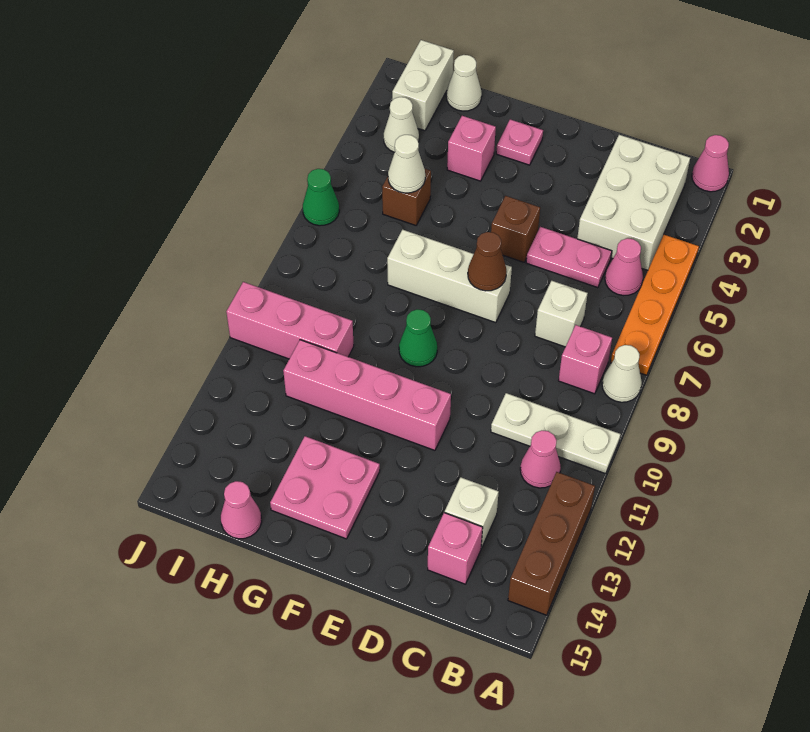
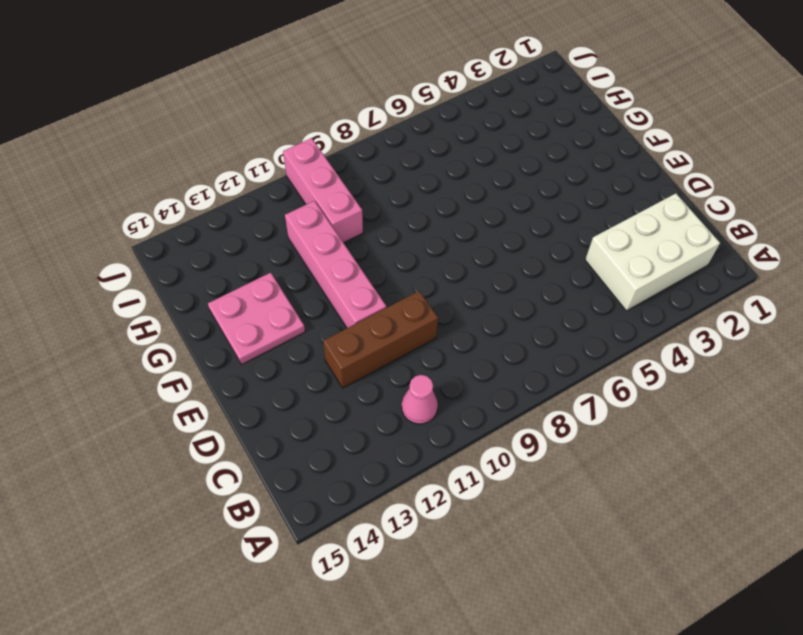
brown 1x3 brick [323,291,438,388] -> brown 1x3 brick moved to [508,472,595,615]
none -> pink 1x1 cone [692,135,729,192]
none -> orange 1x4 plate [611,235,699,375]
none -> white 1x1 cone [602,345,642,402]

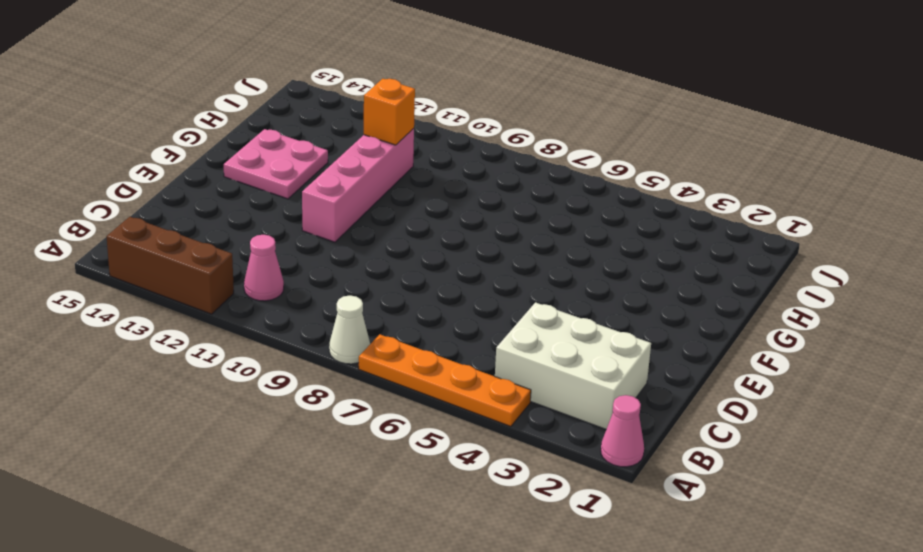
orange 1x1 brick [364,79,415,145] -> none
none -> white 1x3 plate [491,393,620,474]
none -> pink 1x1 cone [605,238,643,296]
none -> pink 1x1 brick [559,325,612,394]

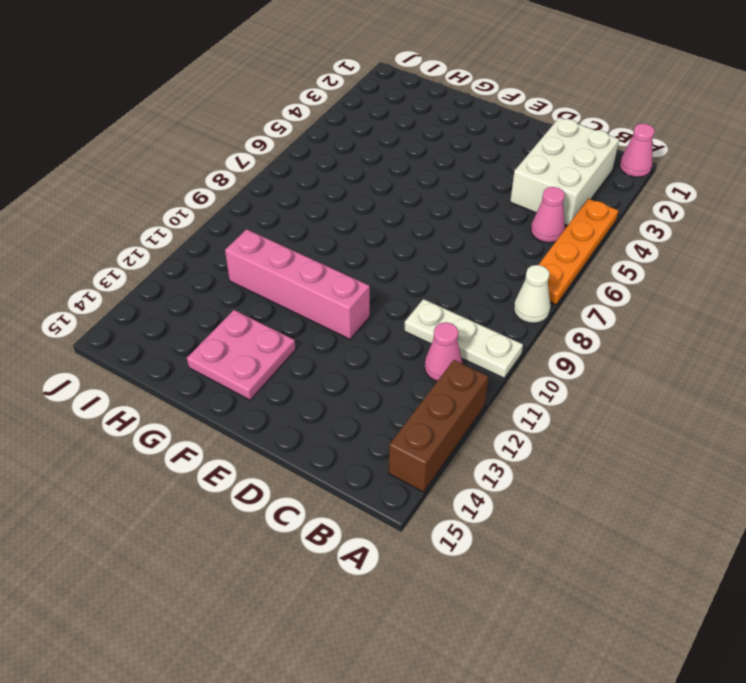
none -> pink 1x1 brick [559,325,612,394]
none -> pink 1x2 plate [526,227,612,288]
none -> white 1x1 brick [535,281,588,347]

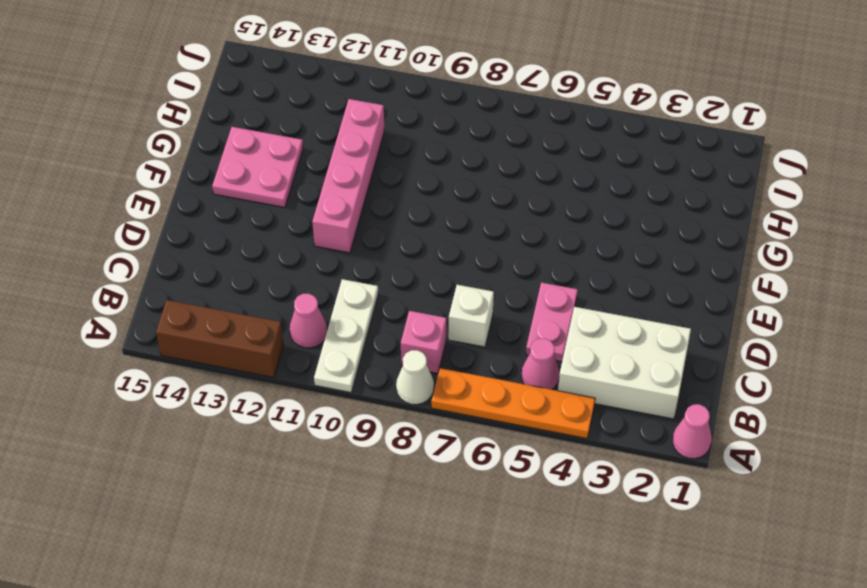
none -> white 1x1 brick [445,477,499,548]
none -> pink 1x1 brick [428,513,483,584]
none -> brown 1x1 brick [491,196,540,262]

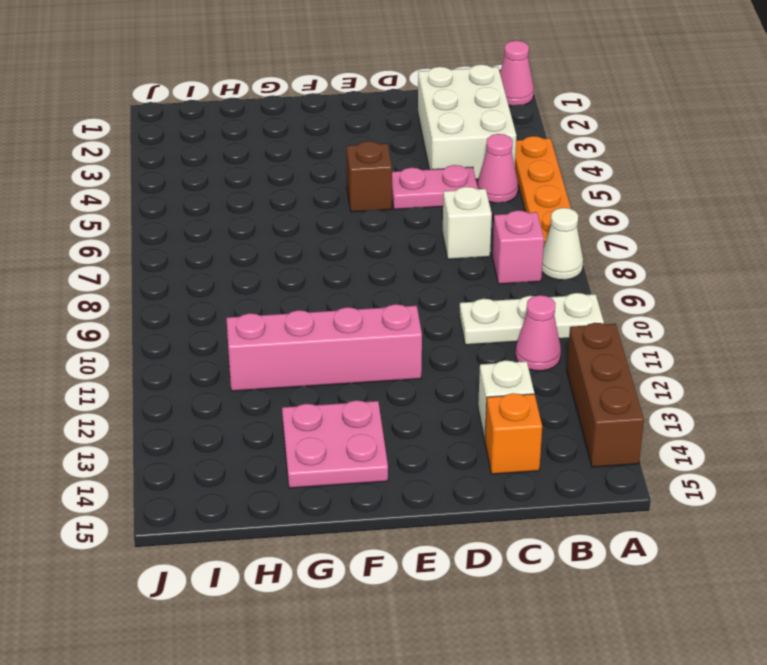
orange 1x1 brick [485,393,542,474] -> pink 1x1 brick [428,513,483,584]
none -> white 1x3 brick [387,230,512,323]
none -> pink 1x1 plate [496,119,543,165]
none -> green 1x1 cone [399,309,437,367]

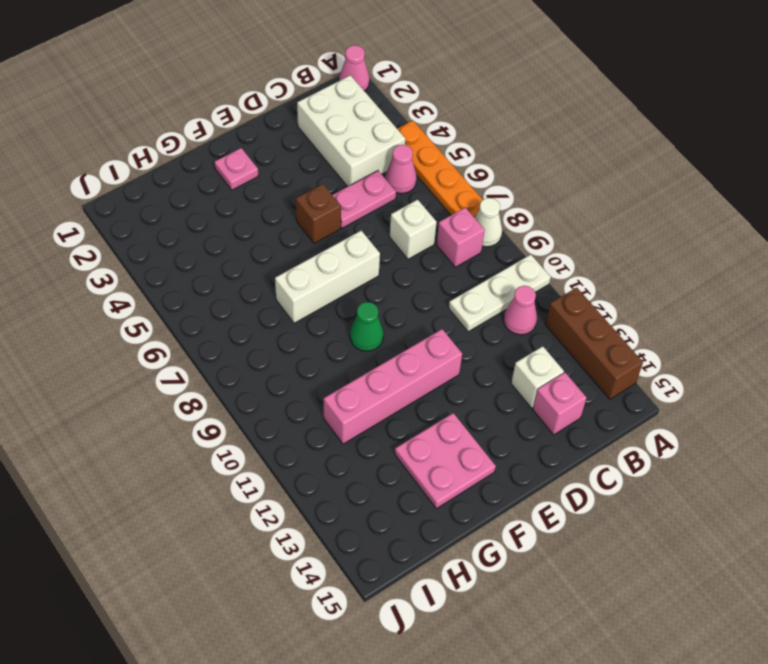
none -> pink 1x1 brick [447,116,496,181]
none -> white 1x1 cone [446,55,482,111]
none -> brown 1x1 brick [382,169,431,225]

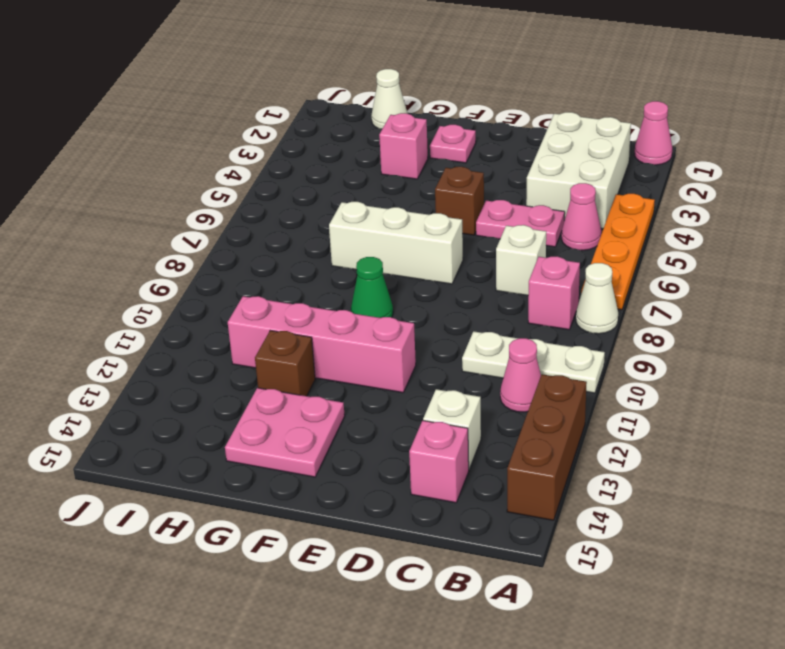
brown 1x1 brick [255,331,315,396] -> brown 1x1 brick moved to [382,169,431,225]
none -> pink 1x3 brick [226,282,354,359]
none -> pink 1x1 cone [221,481,262,539]
none -> white 1x2 brick [392,40,454,131]

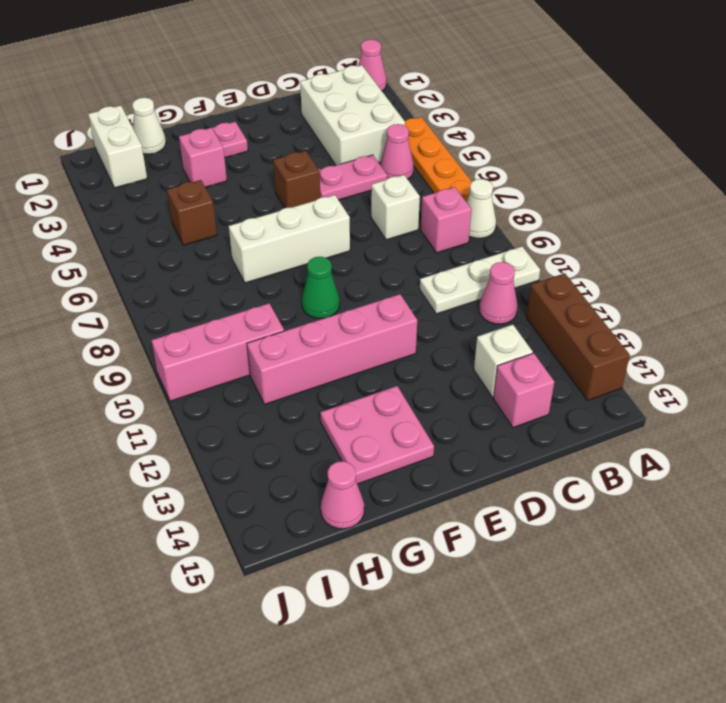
none -> white 1x1 cone [384,97,419,152]
none -> green 1x1 cone [303,169,339,226]
none -> brown 1x1 cone [468,232,507,291]

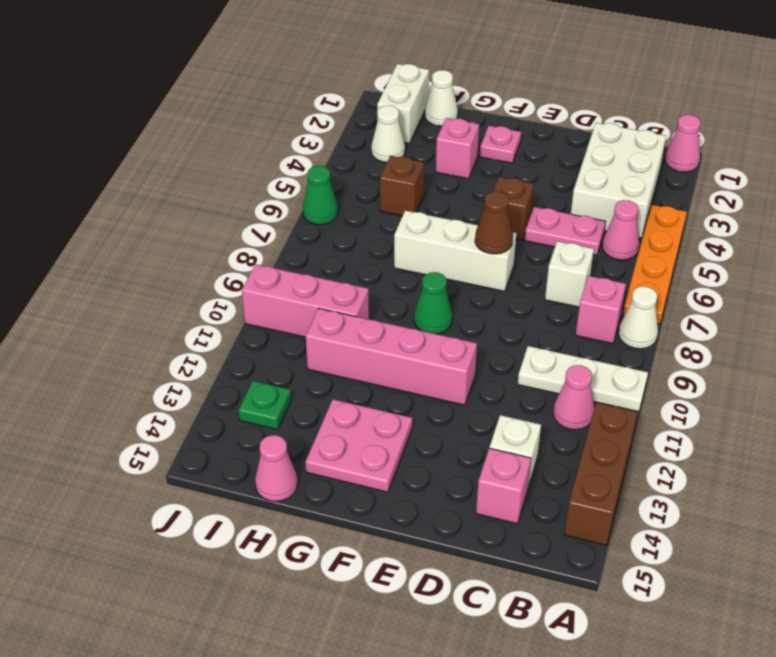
green 1x1 plate [239,381,291,430] -> none
none -> white 1x1 cone [388,135,425,193]

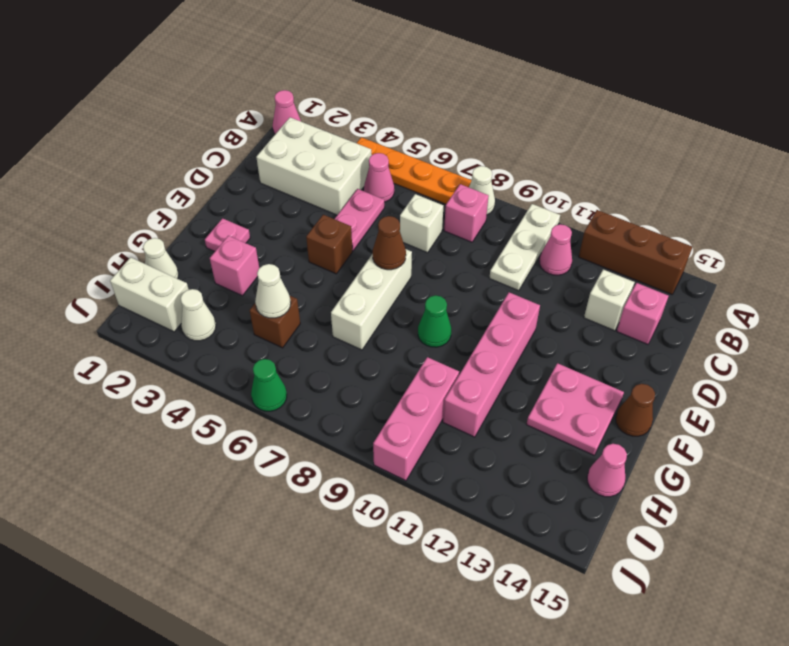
brown 1x1 cone [616,384,655,436] -> none

